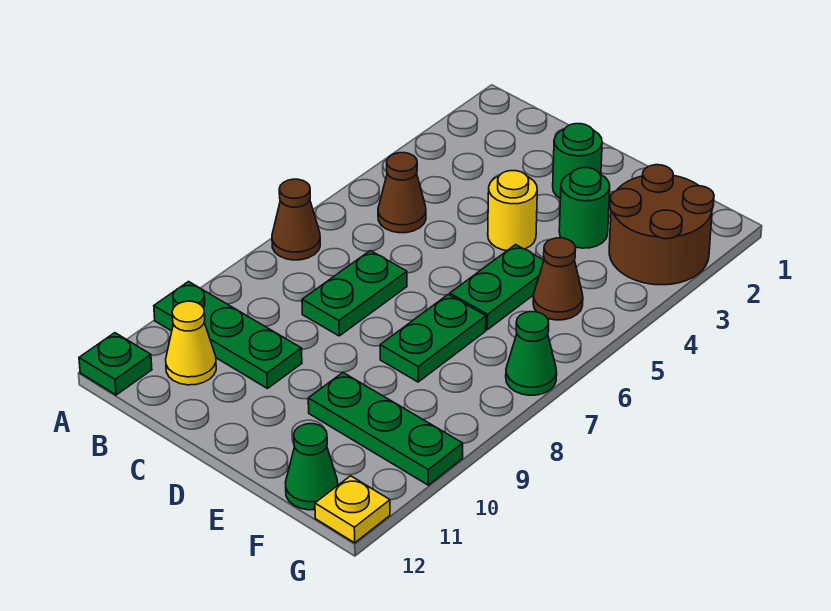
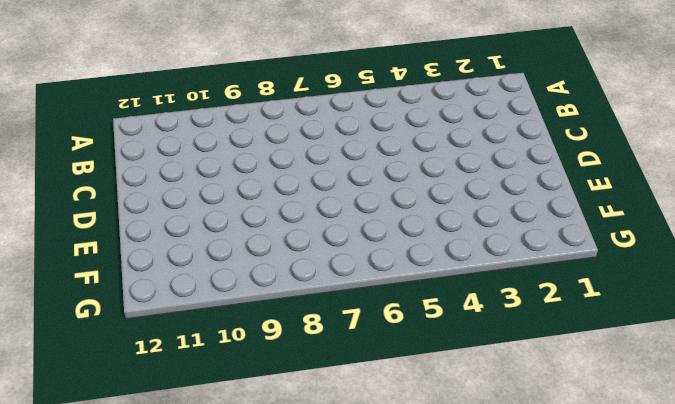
none -> brown 1x1 cone [272,179,320,260]
none -> green 1x3 plate [154,282,302,388]
none -> green 1x1 plate [79,333,152,395]

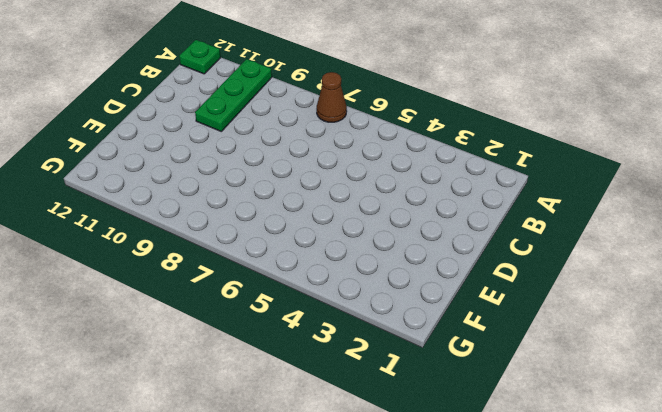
none -> brown 1x1 cone [378,153,426,233]
none -> yellow 1x1 cone [166,301,216,385]
none -> green 1x2 plate [302,251,407,336]

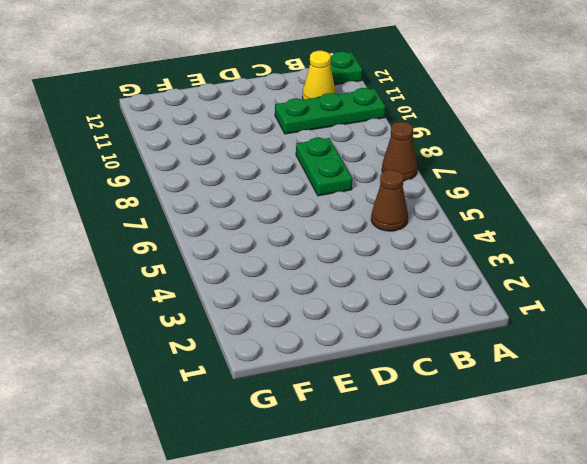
none -> green 1x1 round brick [553,124,602,198]
none -> yellow 1x1 round brick [488,171,537,251]
none -> green 1x1 round brick [559,168,610,248]

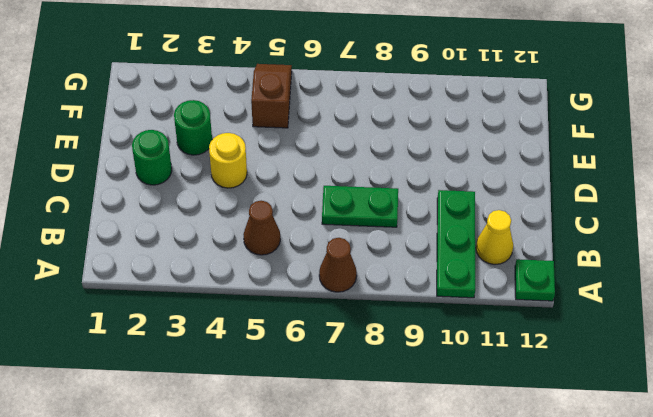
brown 1x2 slope [251,64,292,128] -> brown 1x1 cone [533,238,583,320]
none -> green 1x2 plate [450,245,544,330]
none -> green 1x2 plate [380,295,486,382]
none -> green 1x3 plate [308,373,463,485]

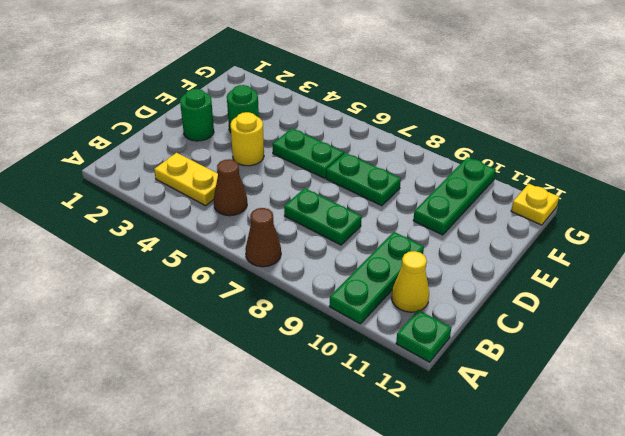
yellow 1x2 plate [154,153,218,206] -> none
none -> brown 2x2 round brick [609,165,714,285]
none -> brown 1x1 cone [533,238,583,320]
none -> green 1x1 cone [285,424,338,510]

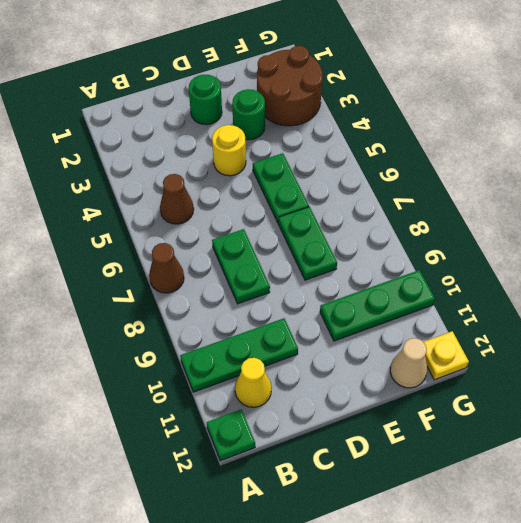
tan 1x1 cone [390,338,427,388] -> green 1x1 cone [285,424,338,510]
none -> brown 1x1 cone [533,238,583,320]
none -> green 1x1 cone [506,312,557,395]

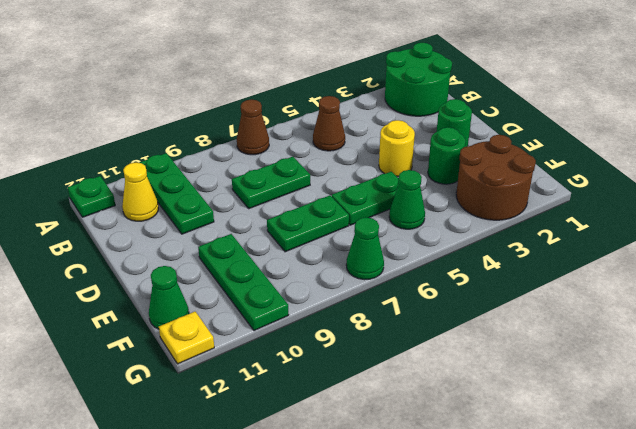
green 2x2 round brick [385,43,452,116] -> none
green 1x1 cone [389,170,425,229] -> brown 1x1 cone [533,238,583,320]

